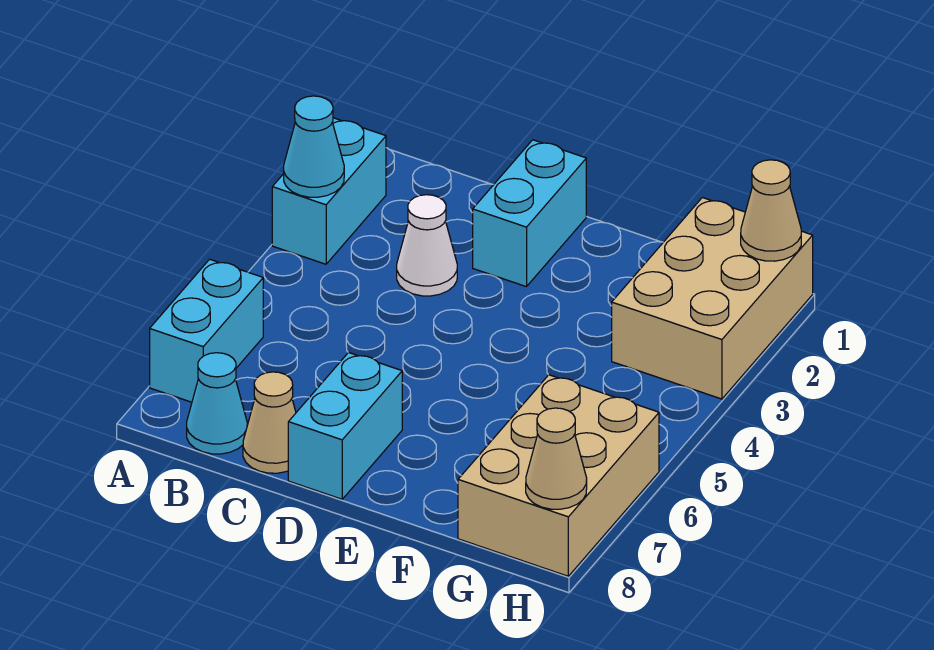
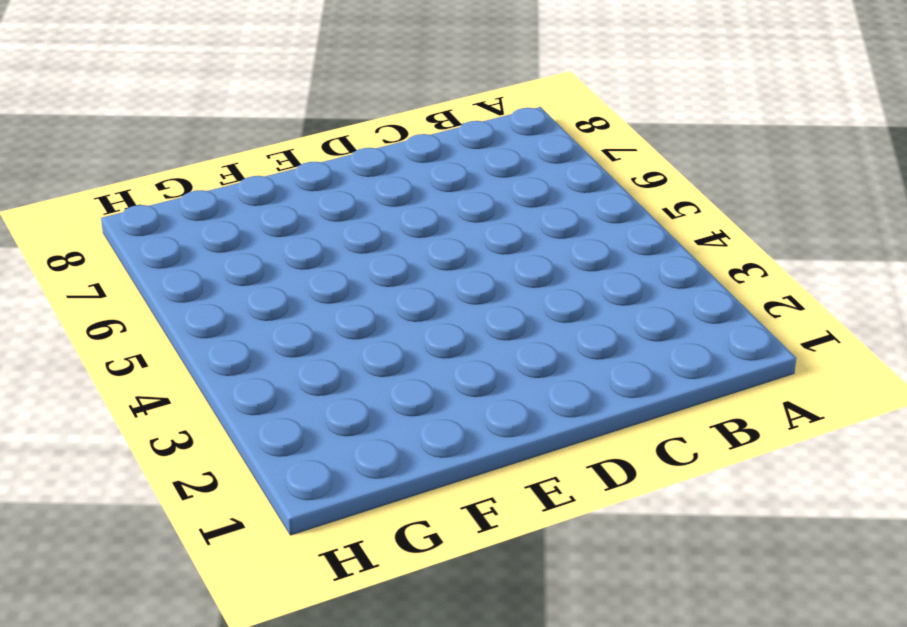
none -> cyan 1x2 brick [272,118,386,264]
none -> cyan 1x2 brick [150,259,263,402]
none -> cyan 1x1 cone [187,353,247,454]

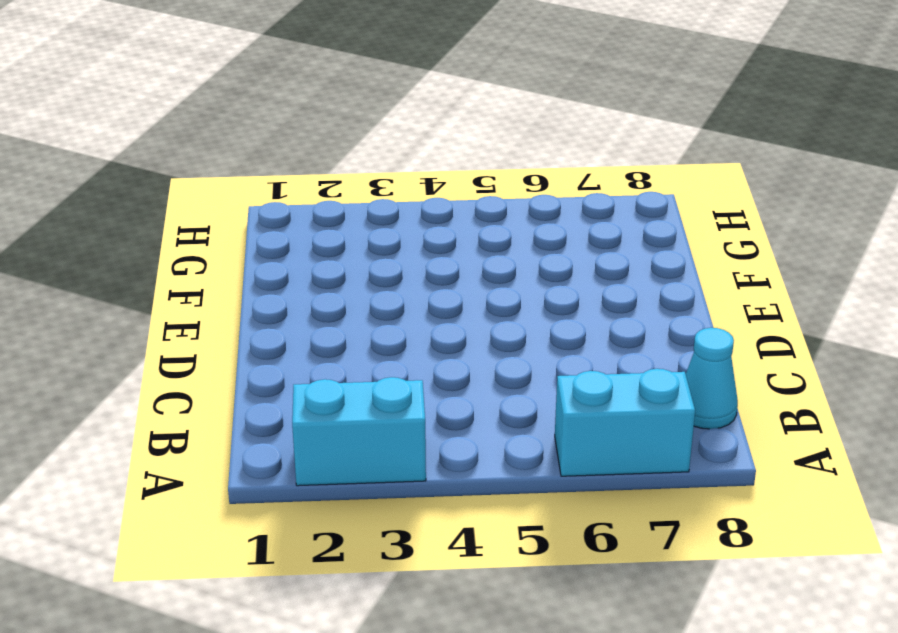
none -> white 1x1 cone [397,195,457,296]
none -> tan 1x1 cone [243,372,296,473]
none -> cyan 1x2 brick [473,140,586,287]

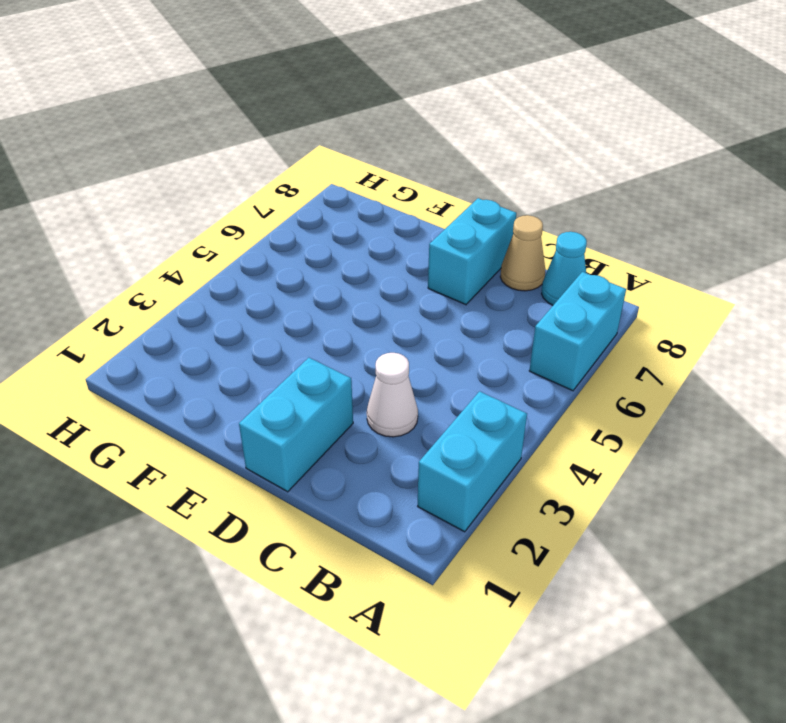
none -> tan 2x3 brick [612,198,813,399]
none -> tan 2x3 brick [458,375,659,576]
none -> cyan 1x1 cone [284,96,344,197]

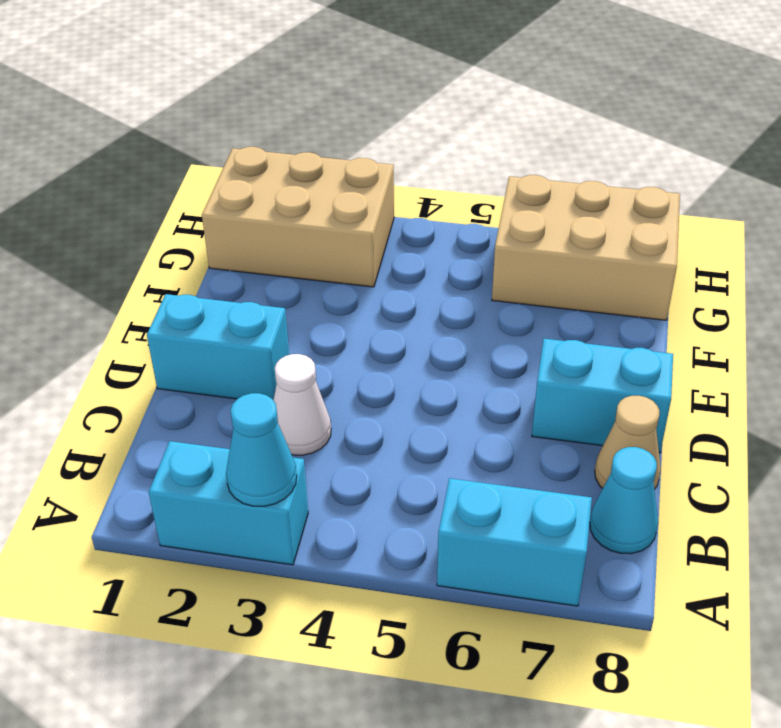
none -> tan 1x1 cone [741,160,801,261]
none -> tan 1x1 cone [526,408,587,509]

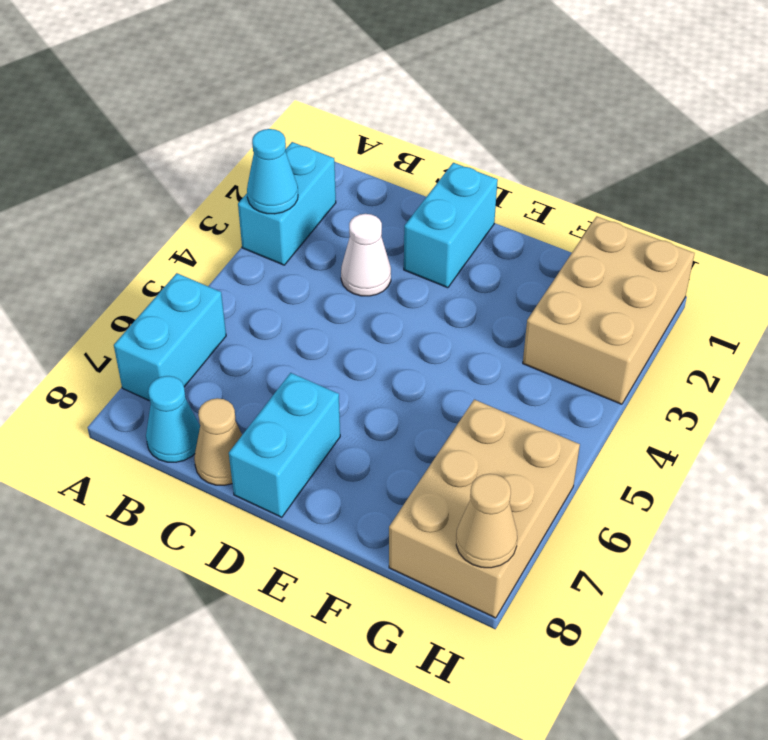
none -> tan 1x1 cone [741,160,801,261]

